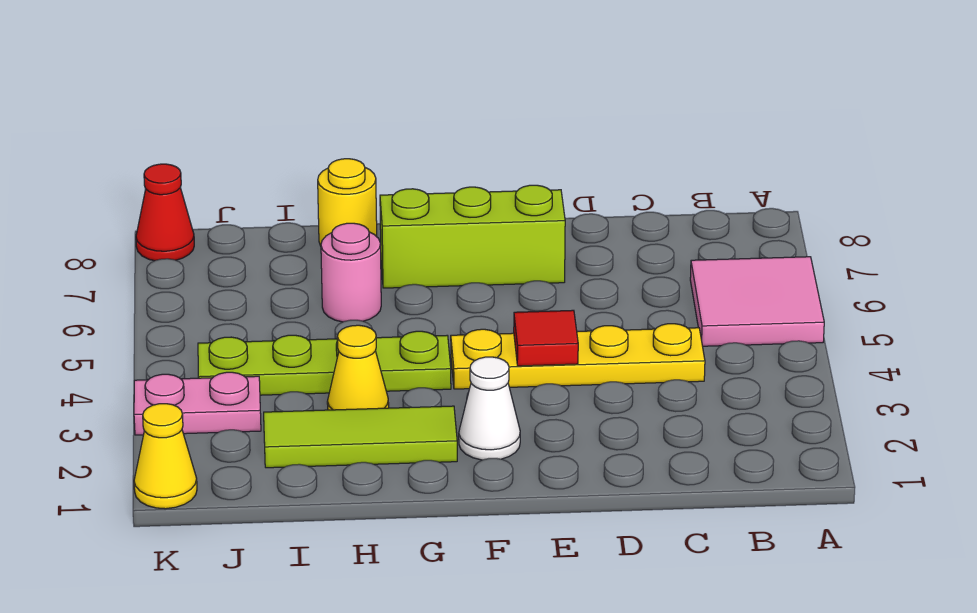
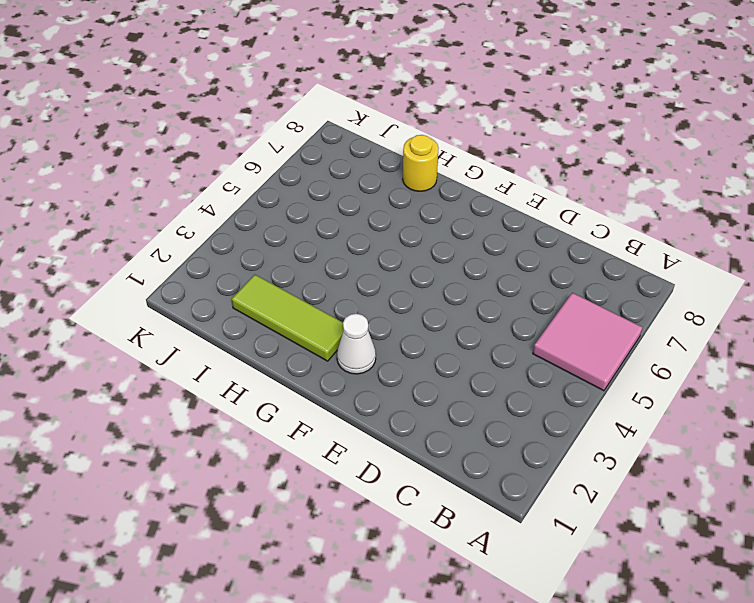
none -> yellow 1x4 plate [451,324,705,389]
none -> lime 1x3 brick [380,185,565,288]
none -> lime 1x4 plate [198,331,451,395]

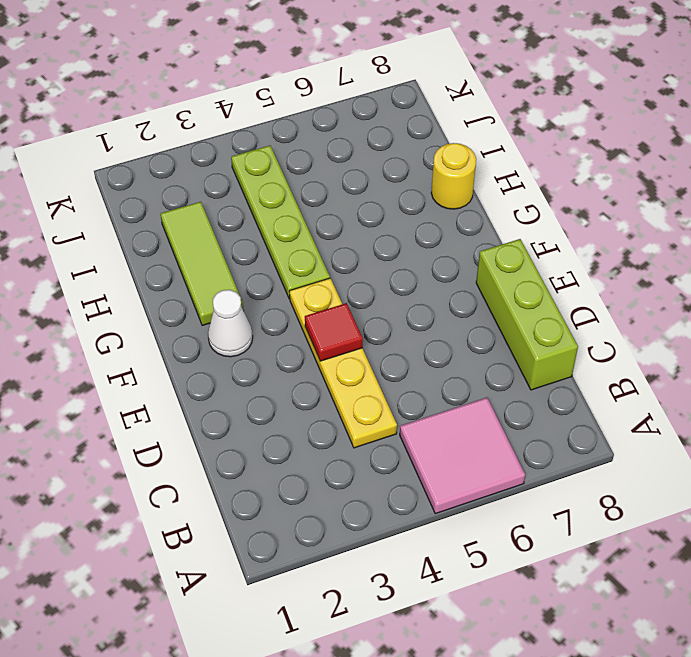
lime 1x3 brick [476,239,578,390] -> lime 1x3 brick moved to [380,185,565,288]
none -> yellow 1x1 cone [327,325,389,410]
none -> pink 1x1 round brick [321,223,381,322]
none -> pink 1x2 plate [134,372,261,435]

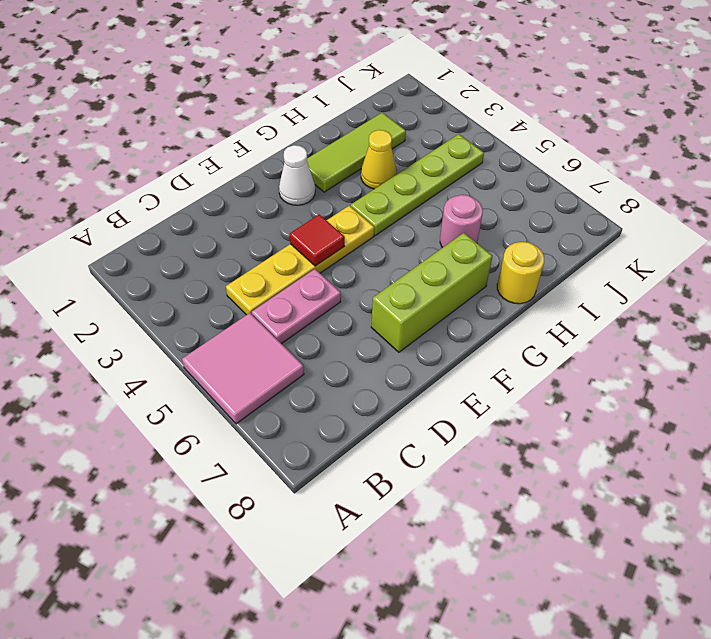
pink 1x2 plate [252,269,341,344] -> pink 1x2 plate moved to [134,372,261,435]
none -> yellow 1x1 cone [134,404,197,509]
none -> red 1x1 cone [136,164,194,261]

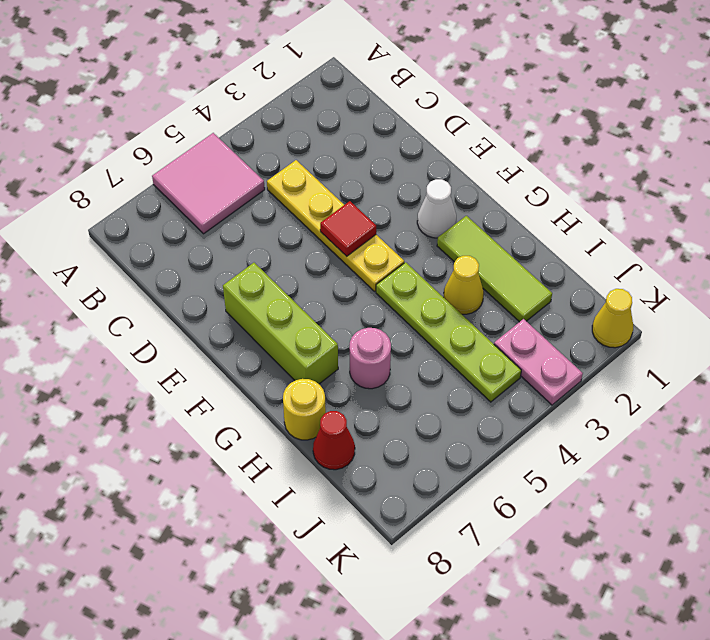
red 1x1 cone [313,411,355,470] -> red 1x1 cone moved to [136,164,194,261]

